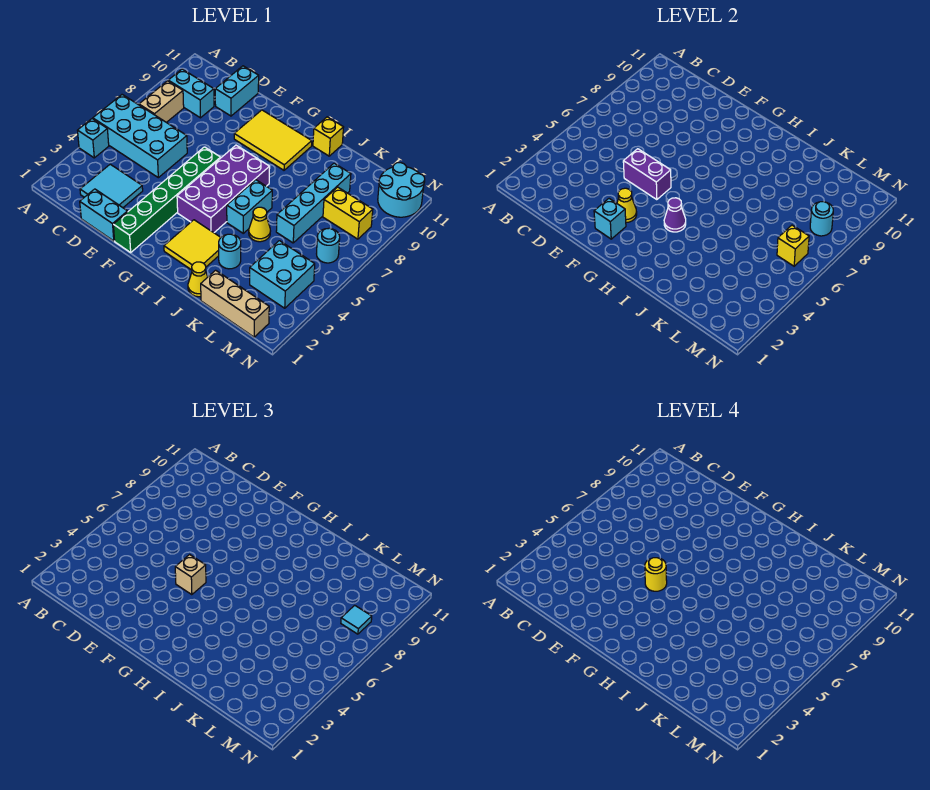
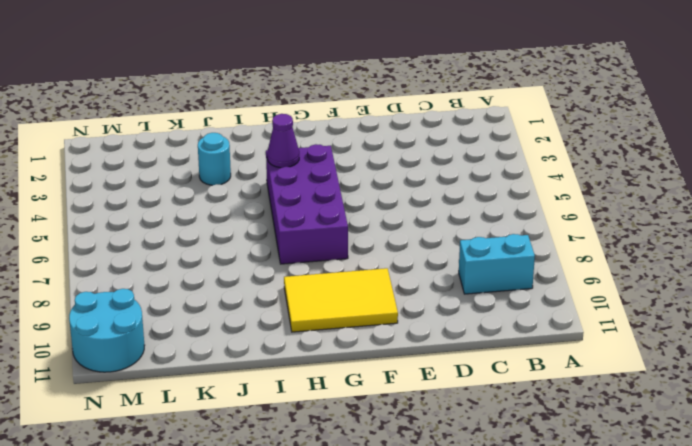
none -> cyan 1x1 brick [77,119,109,158]
none -> cyan 2x4 brick [93,95,187,178]
none -> tan 1x2 brick [139,81,184,122]
none -> cyan 2x2 tile [80,164,143,208]

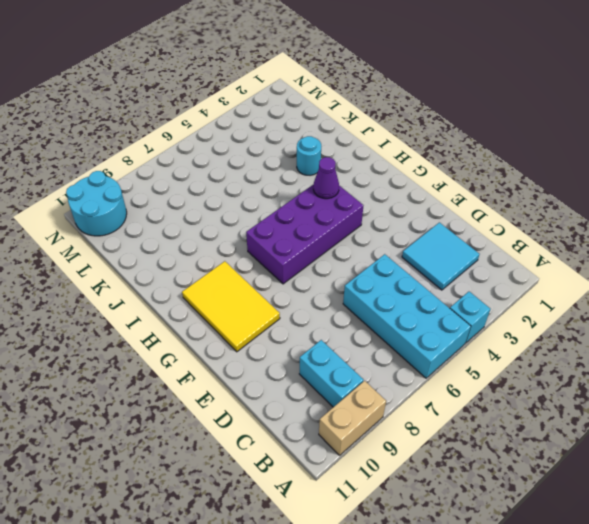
tan 1x2 brick [319,381,386,455] -> tan 1x2 brick moved to [139,81,184,122]
none -> cyan 1x2 brick [80,189,128,241]
none -> cyan 1x2 brick [215,66,259,116]
none -> green 1x6 brick [113,147,221,252]
none -> yellow 2x2 tile [164,220,221,270]

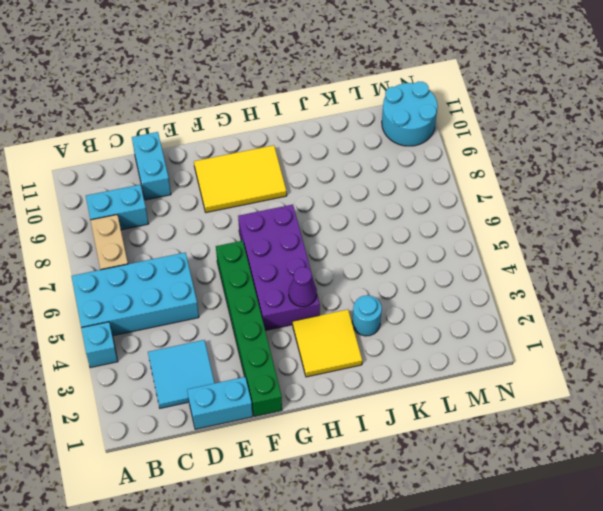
none -> cyan 1x2 brick [227,180,272,233]
none -> yellow 1x1 brick [313,117,344,156]
none -> yellow 1x1 cone [188,262,208,297]
none -> yellow 1x1 cone [249,207,270,242]

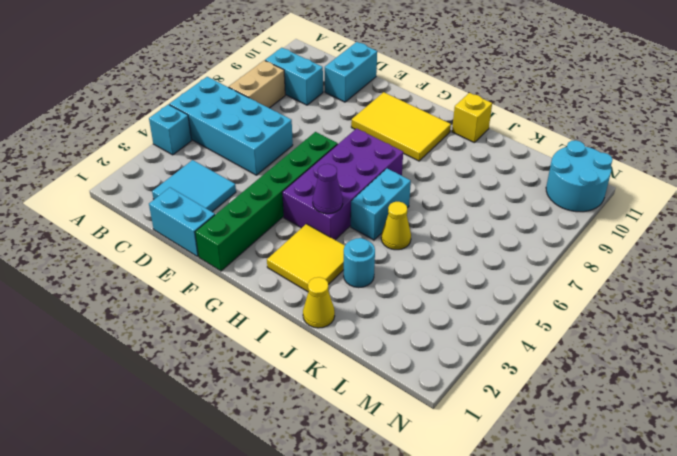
none -> tan 1x3 brick [201,270,269,337]
none -> cyan 1x4 brick [276,163,351,243]
none -> cyan 2x2 brick [250,241,315,308]
none -> yellow 1x2 brick [323,187,373,239]

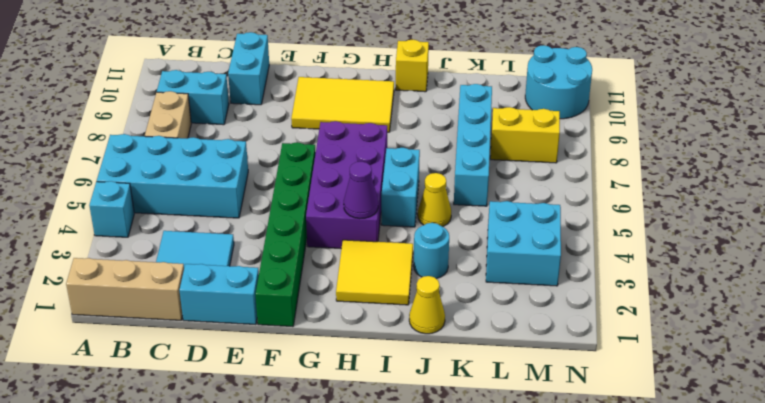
tan 1x3 brick [66,258,184,320] -> tan 1x3 brick moved to [201,270,269,337]
none -> cyan 1x1 round brick [317,228,340,263]
none -> purple 1x2 brick [623,149,671,200]
none -> cyan 1x1 brick [594,199,626,239]
none -> yellow 1x1 cone [617,188,637,222]

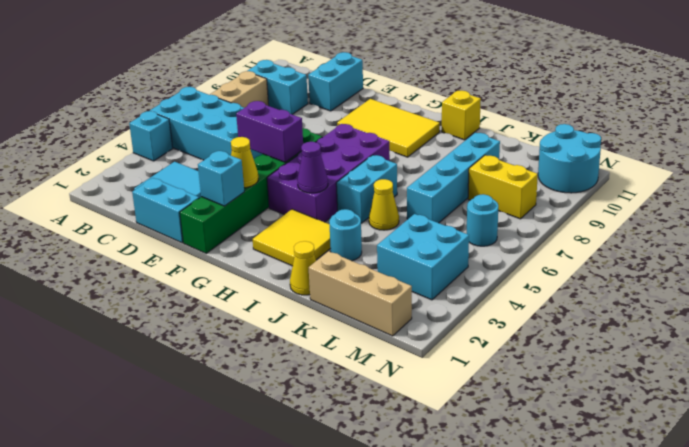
none -> yellow 1x1 brick [777,225,809,266]
none -> cyan 1x1 round brick [810,202,833,236]
none -> tan 1x1 brick [175,555,206,595]
none -> cyan 1x1 tile [341,605,372,634]

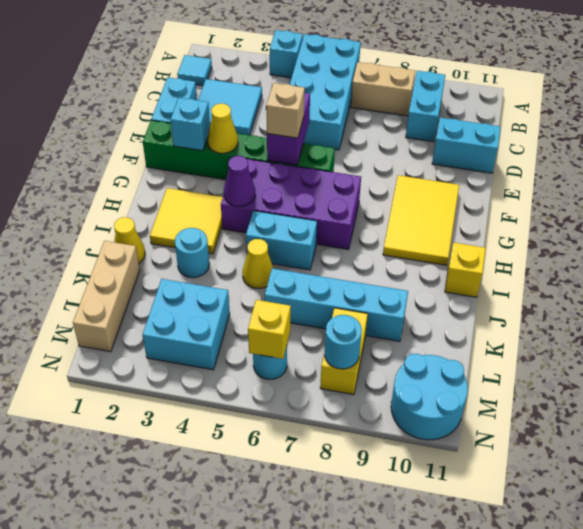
cyan 1x1 tile [177,55,212,86] -> cyan 1x1 tile moved to [341,605,372,634]
none -> yellow 1x1 round brick [645,558,667,591]

